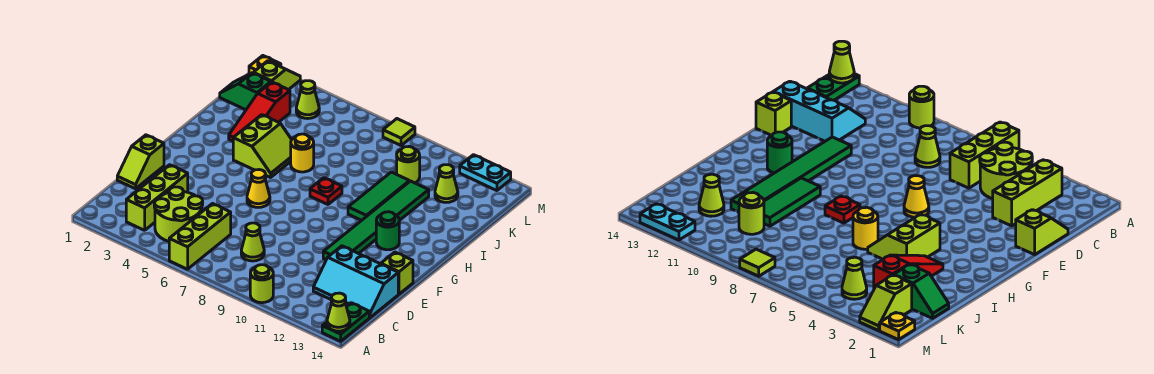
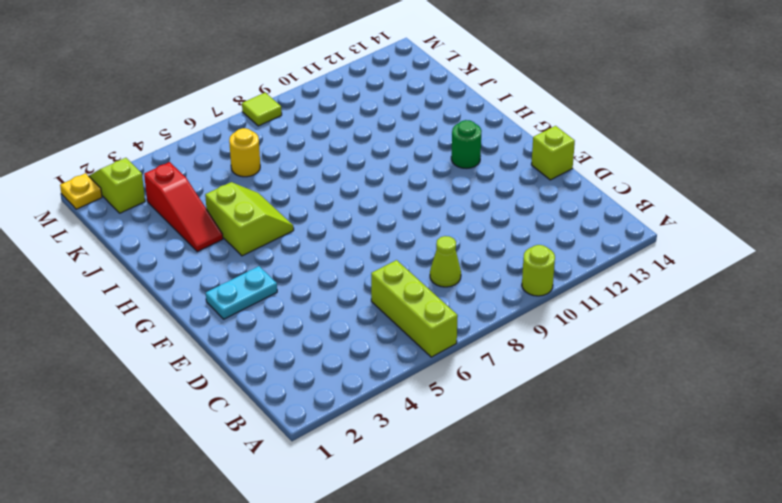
cyan 1x2 plate [206,266,277,319] -> cyan 1x2 plate moved to [460,155,511,191]
yellow 1x1 round brick [229,128,260,177] -> yellow 1x1 round brick moved to [291,134,314,172]
none -> green 1x2 plate [322,303,369,341]
none -> lime 1x3 brick [126,165,188,230]
none -> lime 2x2 round brick [154,187,203,241]

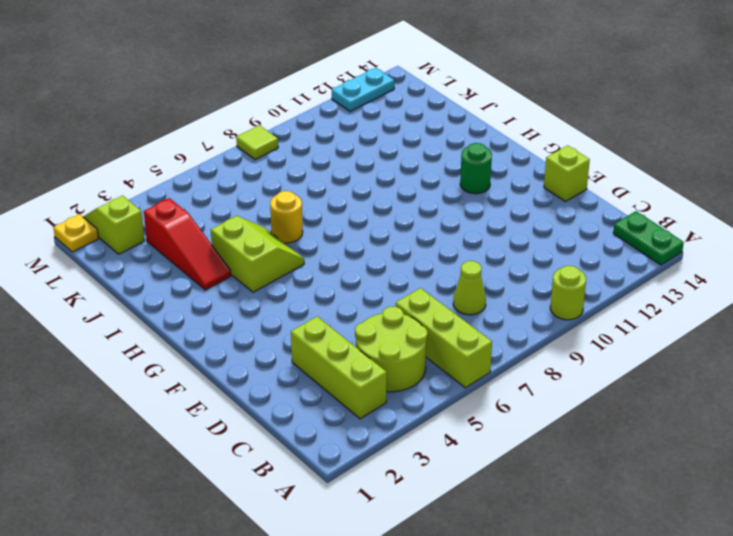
none -> cyan 2x3 slope [313,246,398,318]
none -> lime 1x2 slope [117,135,164,189]
none -> green 1x6 tile [323,181,429,260]

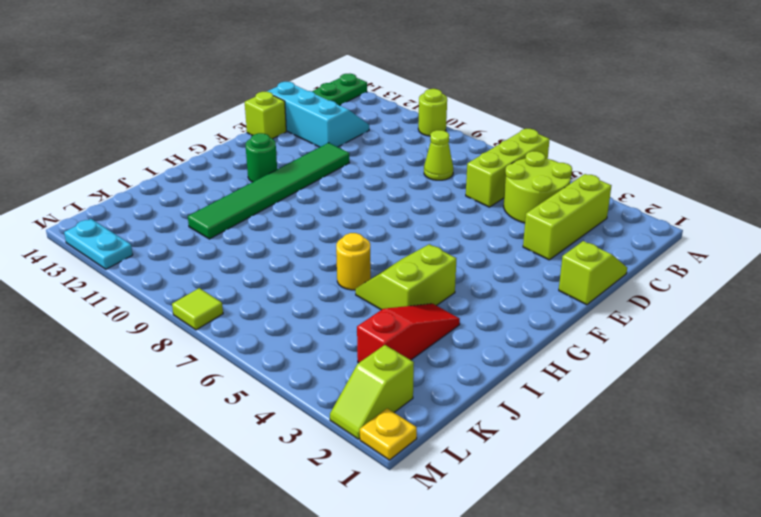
none -> yellow 1x1 cone [247,170,270,207]
none -> red 1x1 plate [310,178,342,204]
none -> green 1x3 tile [348,172,410,220]

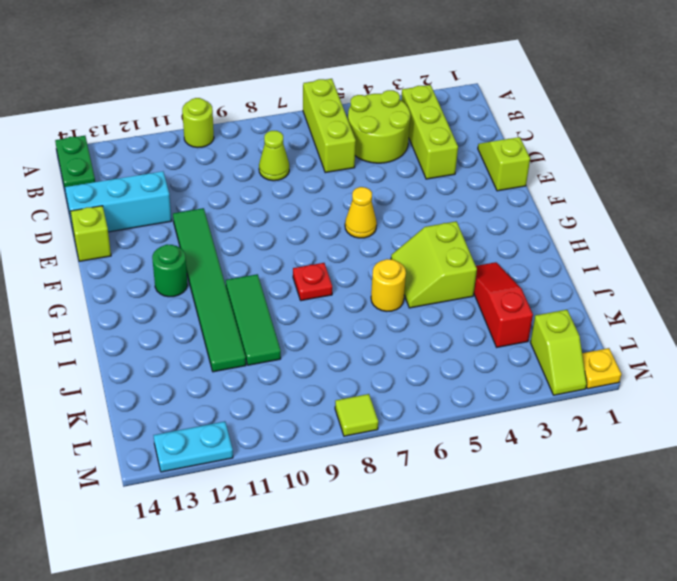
none -> green 1x2 slope [220,73,271,110]
none -> lime 1x1 round brick [397,147,420,183]
none -> lime 1x1 cone [435,165,458,202]

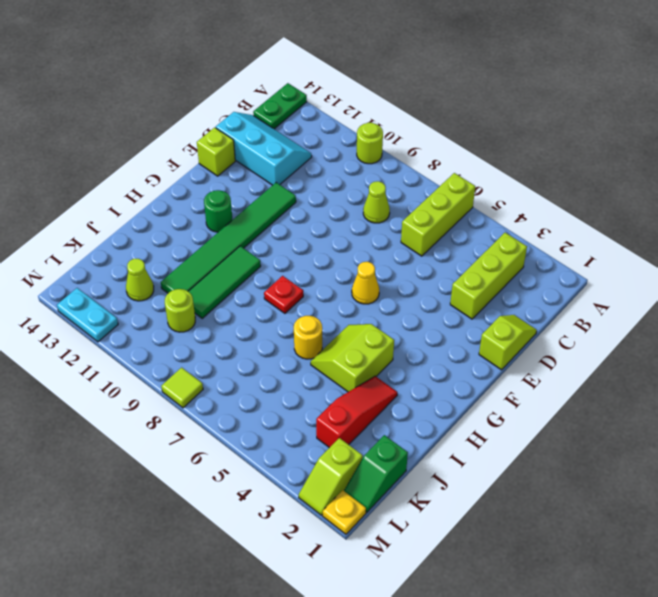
green 1x2 slope [344,435,408,512] -> green 1x2 slope turned to [220,73,271,110]
none -> lime 2x2 round brick [154,187,203,241]
none -> lime 1x1 cone [296,81,319,119]
none -> lime 1x1 cone [327,293,350,331]

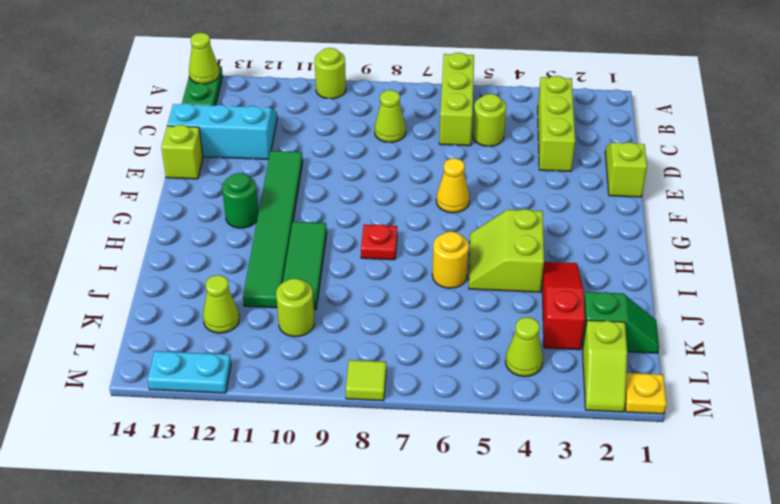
lime 1x1 round brick [473,94,506,146] -> lime 2x2 round brick [154,187,203,241]

